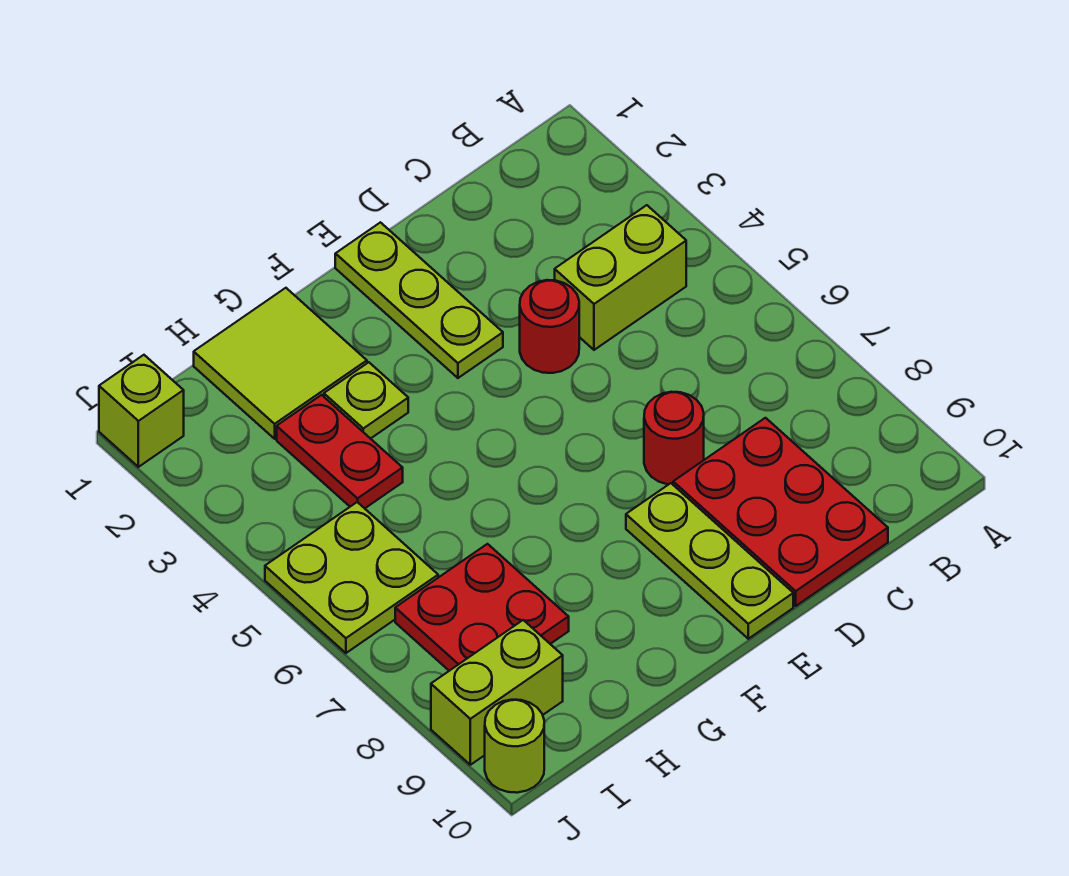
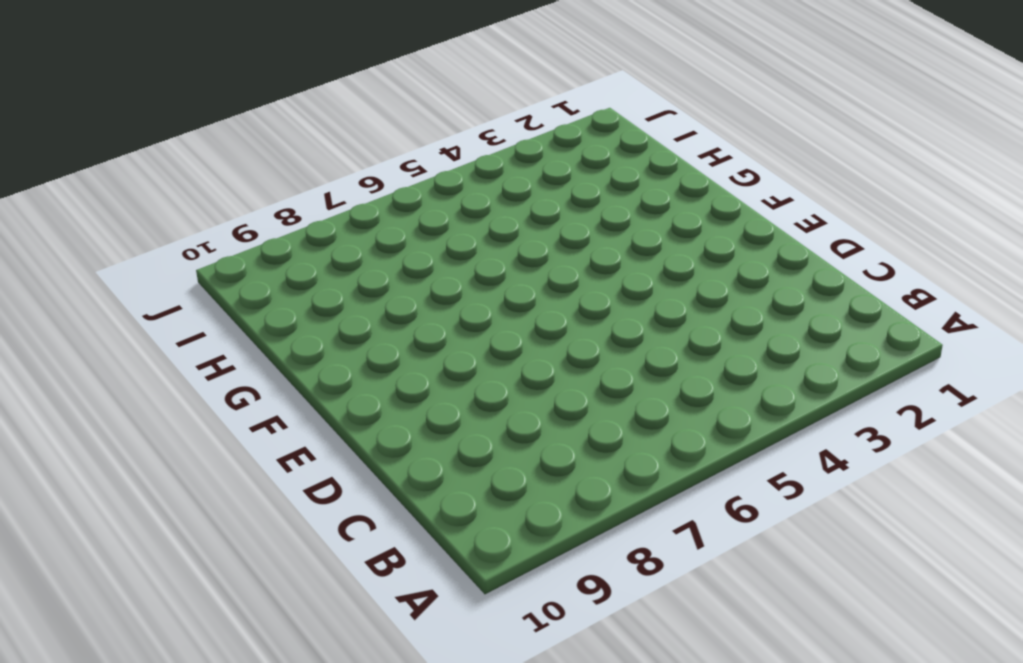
none -> lime 1x2 brick [555,205,686,350]
none -> red 2x3 plate [673,418,888,606]
none -> red 1x1 round brick [520,280,579,373]

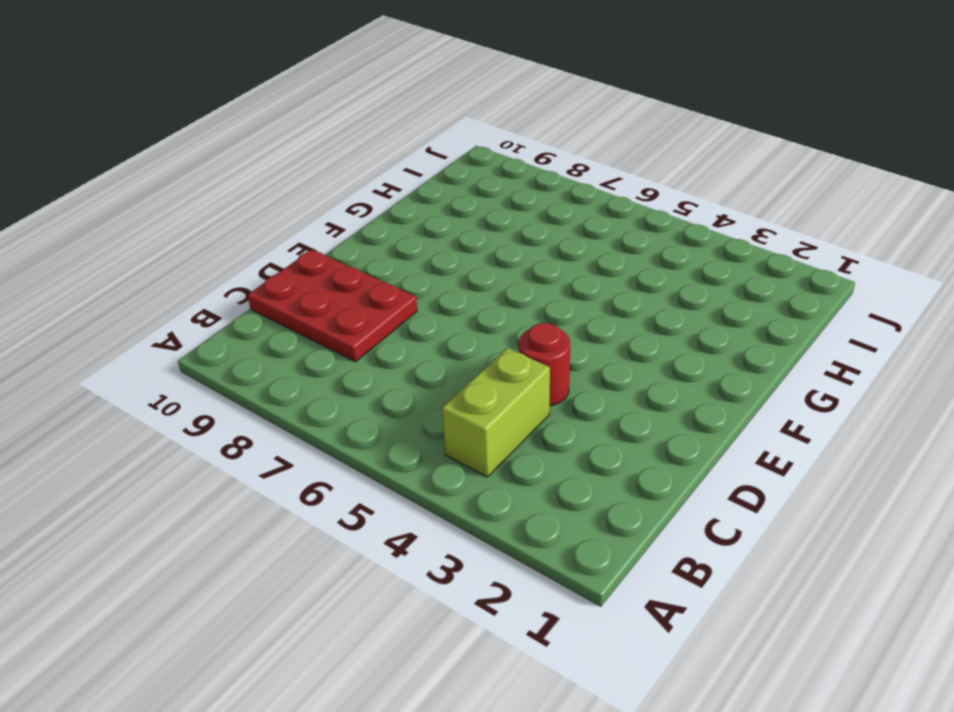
none -> red 1x1 round brick [644,392,704,484]
none -> lime 1x3 plate [335,222,503,378]
none -> lime 1x3 plate [626,483,793,639]

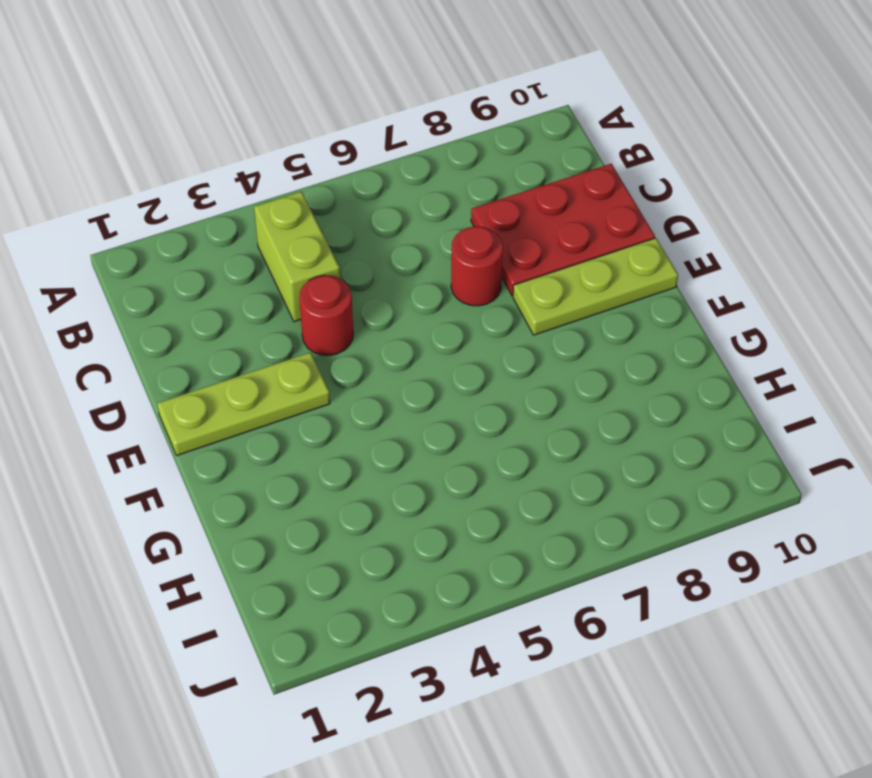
none -> lime 2x2 tile [194,288,367,439]
none -> lime 1x1 plate [324,362,408,439]
none -> red 1x2 plate [277,395,403,508]

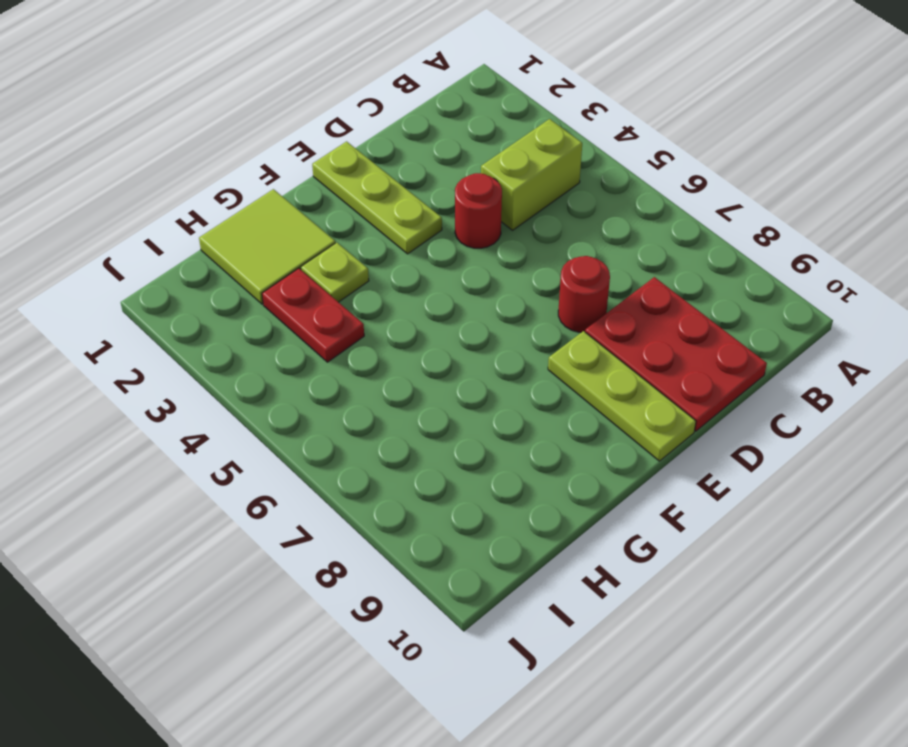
none -> red 2x2 plate [395,544,569,671]
none -> lime 2x2 plate [265,502,438,653]
none -> lime 1x2 brick [431,620,563,765]

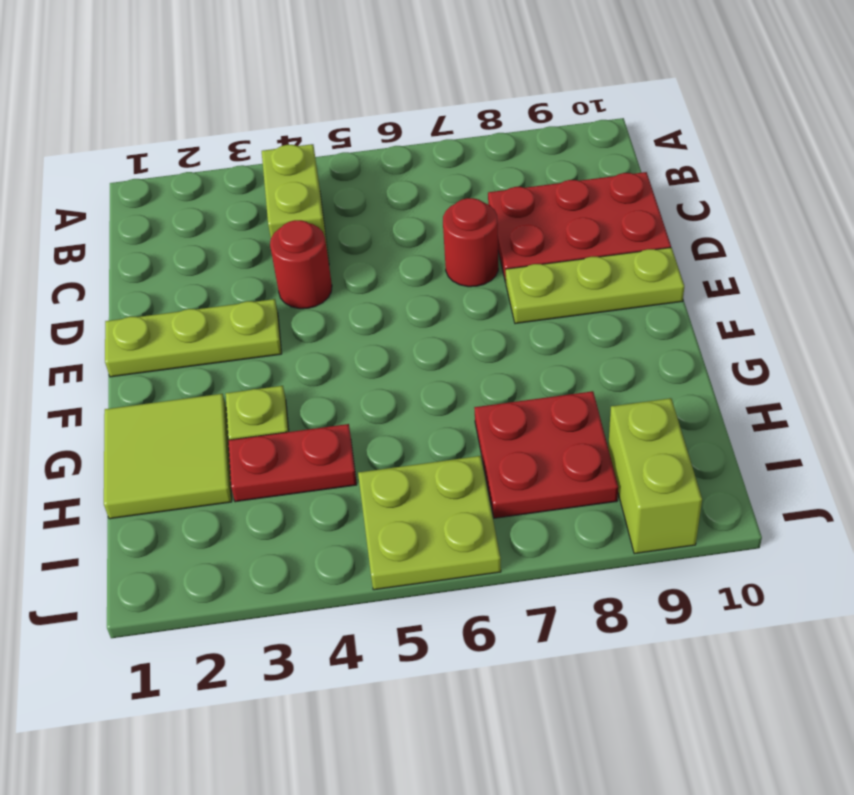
none -> lime 1x1 brick [99,355,184,467]
none -> lime 1x1 round brick [485,700,544,793]

